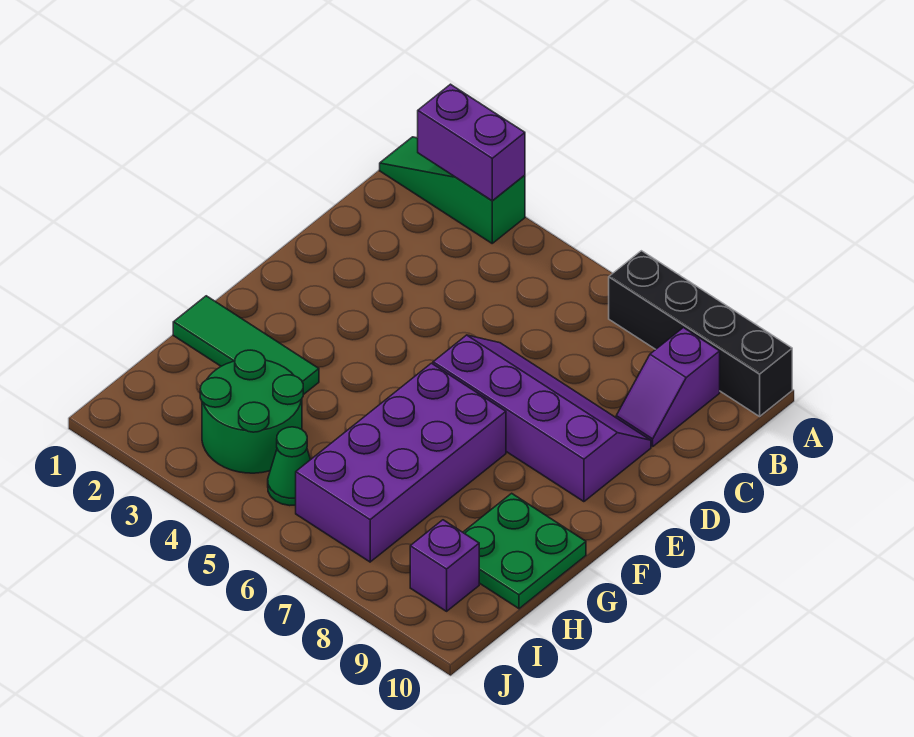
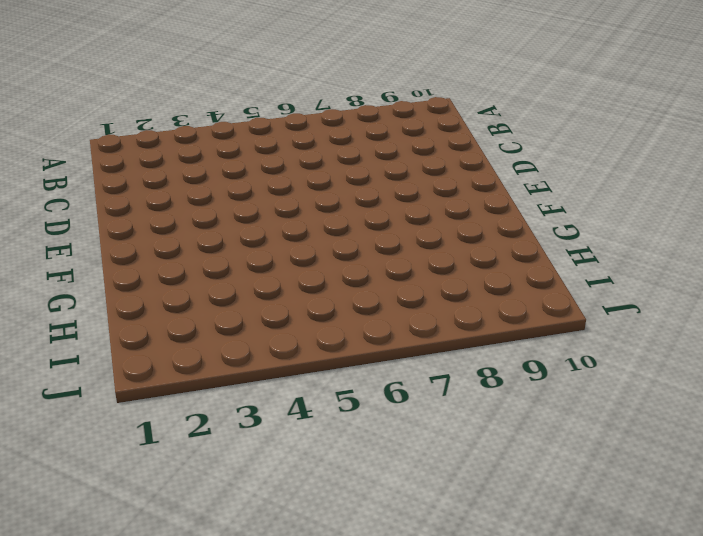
none -> green 1x3 slope [380,137,525,243]
none -> black 1x4 brick [609,251,792,416]

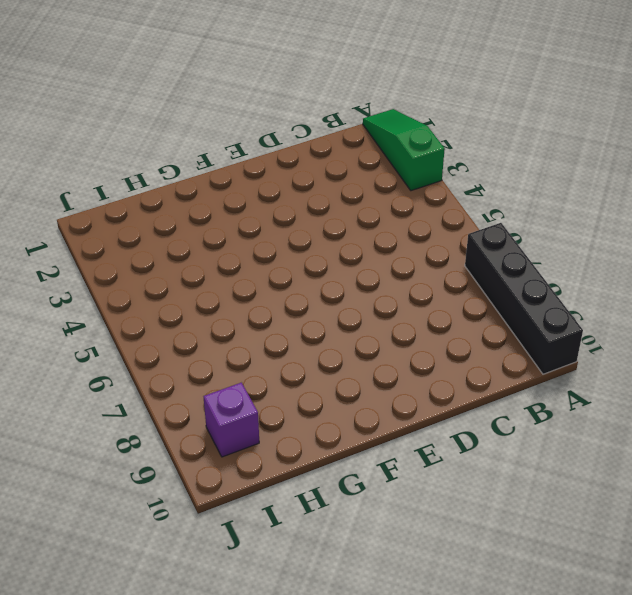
none -> purple 1x2 slope [616,328,720,447]
none -> purple 2x4 slope [433,335,651,502]

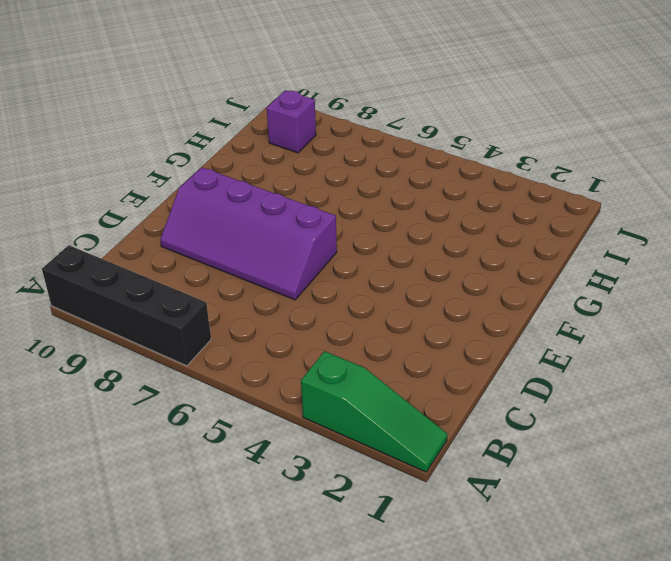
none -> purple 1x2 slope [616,328,720,447]
none -> purple 2x4 brick [296,363,506,562]

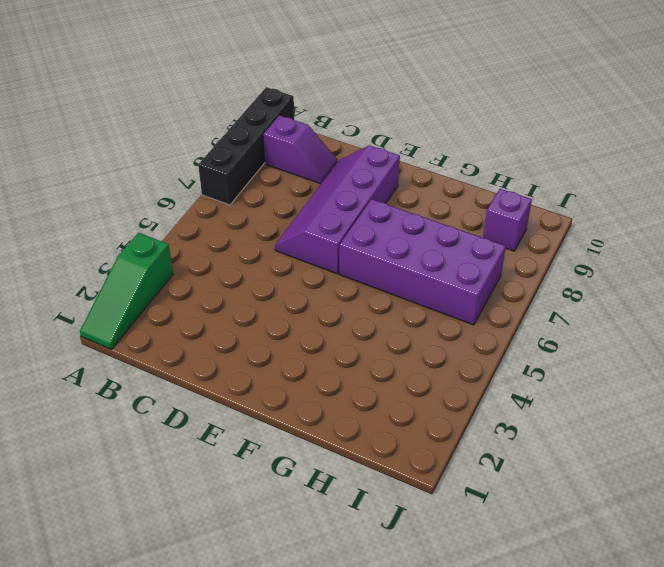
none -> green 1x3 tile [173,296,319,395]
none -> green 2x2 plate [463,493,586,609]

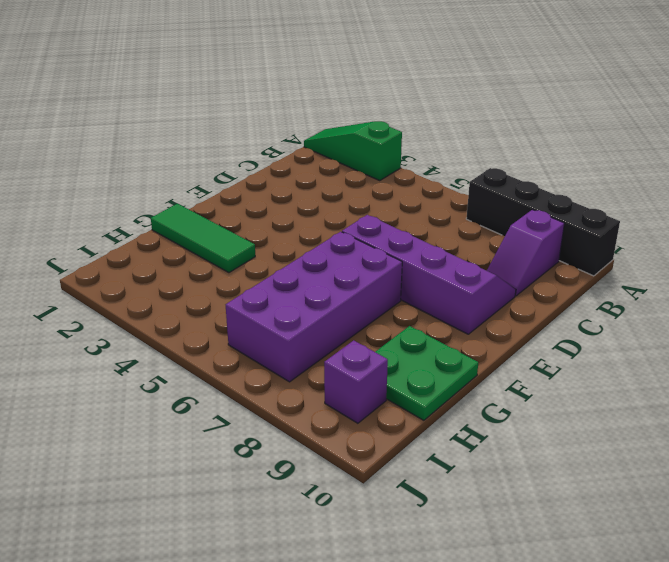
none -> green 2x2 round brick [200,350,303,473]
none -> green 1x1 cone [268,427,310,506]

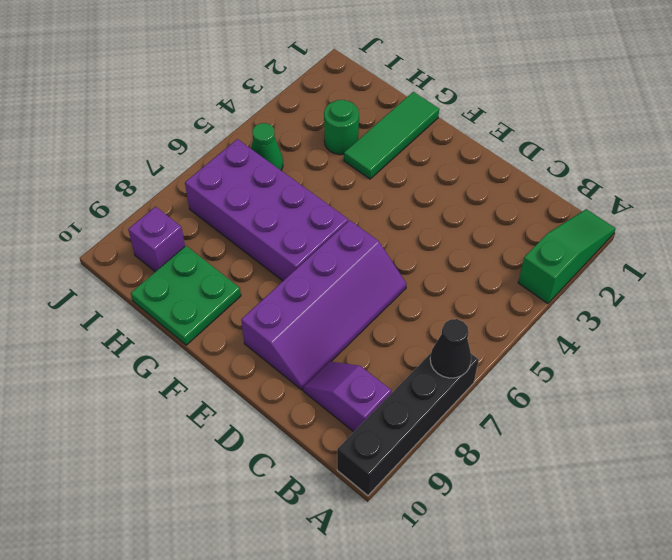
black 1x1 cone [430,319,471,378] -> none
green 1x1 round brick [324,100,359,155] -> green 2x2 round brick [200,350,303,473]
none -> purple 1x2 brick [418,84,525,201]

